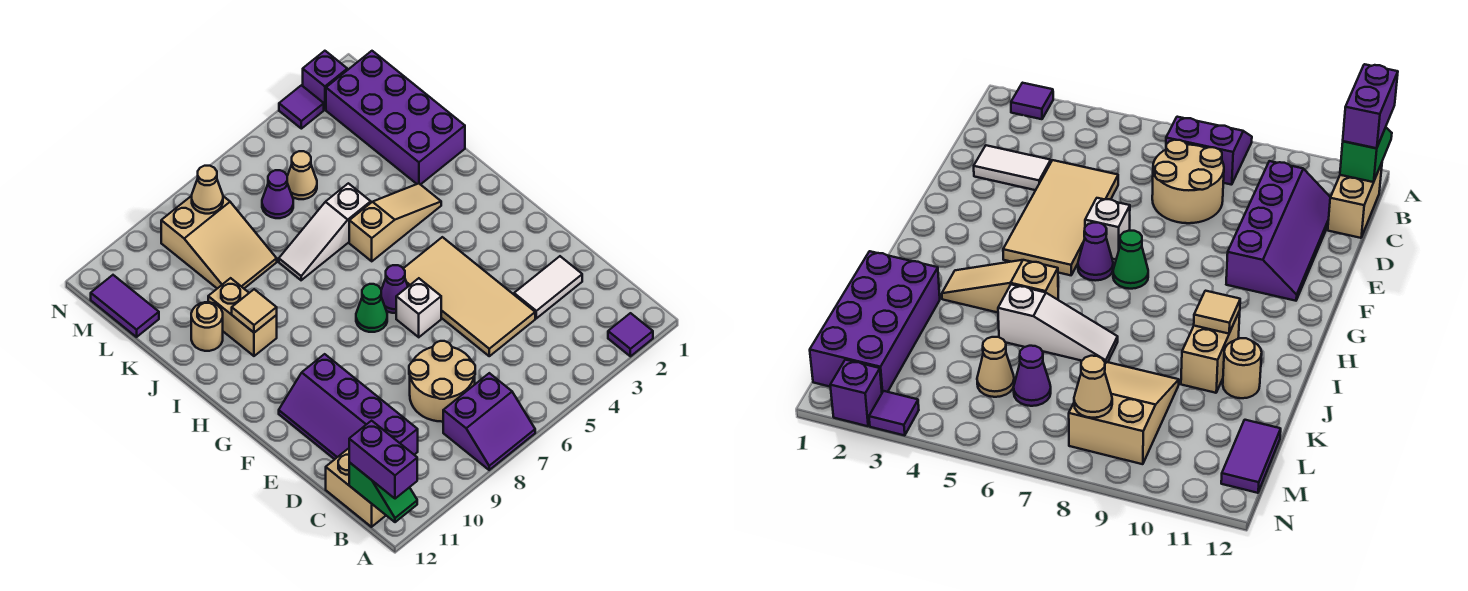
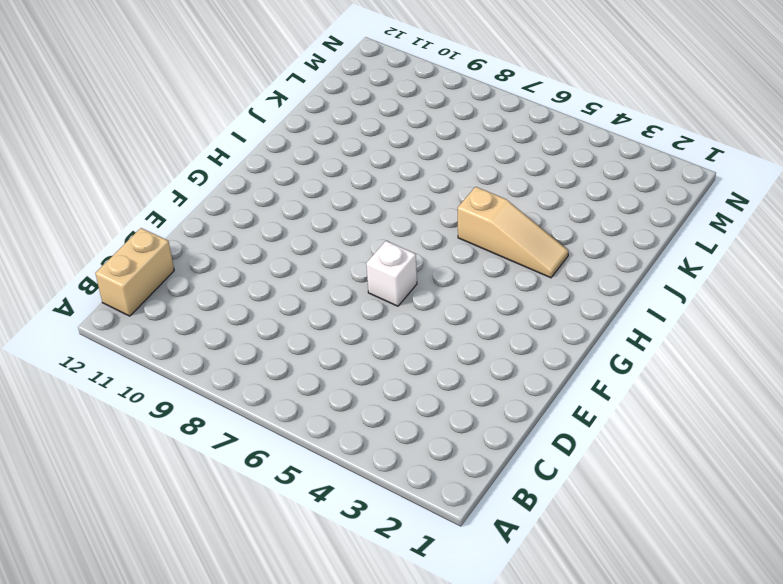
none -> purple 1x1 tile [608,313,653,356]
none -> purple 2x2 slope [443,373,535,470]
none -> tan 2x2 round brick [409,341,475,422]

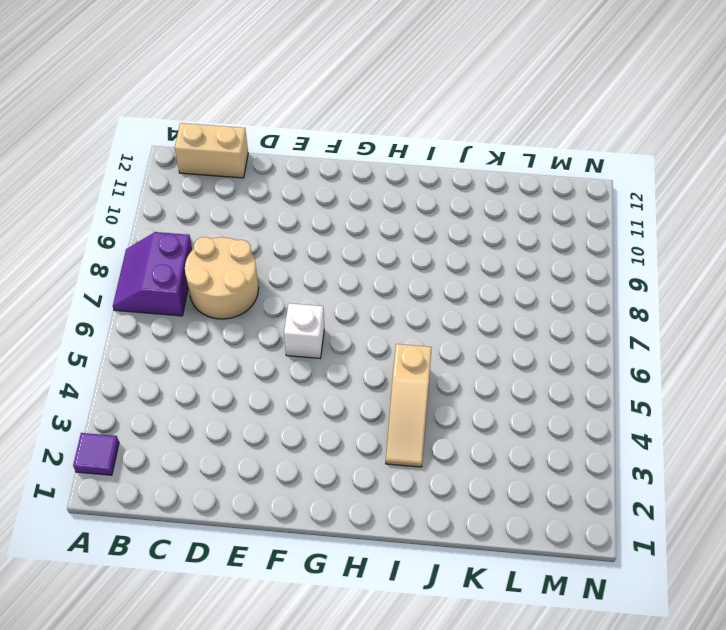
none -> purple 2x4 slope [279,354,418,459]
none -> white 1x2 tile [514,256,582,318]
none -> tan 2x4 tile [403,237,535,356]

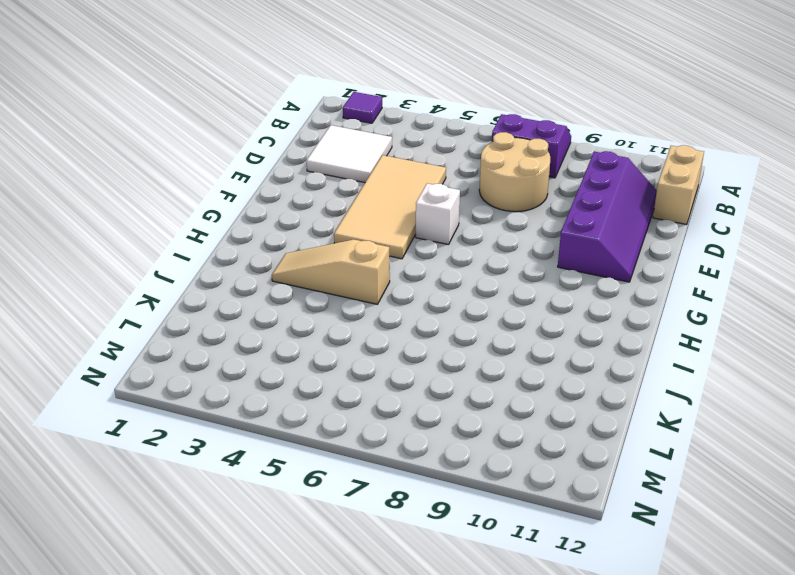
white 2x2 tile [307,125,392,183] -> white 1x2 tile [514,256,582,318]
none -> purple 1x1 cone [381,265,408,313]
none -> green 1x1 cone [356,284,387,332]
none -> tan 1x2 brick [208,278,277,356]

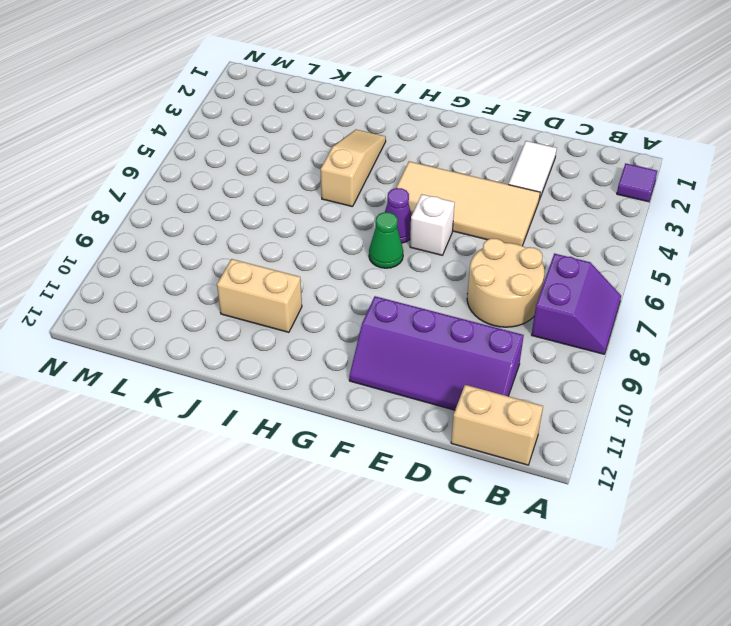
none -> purple 2x4 brick [326,51,465,185]
none -> white 1x3 slope [279,183,371,280]
none -> tan 1x1 round brick [191,302,223,351]

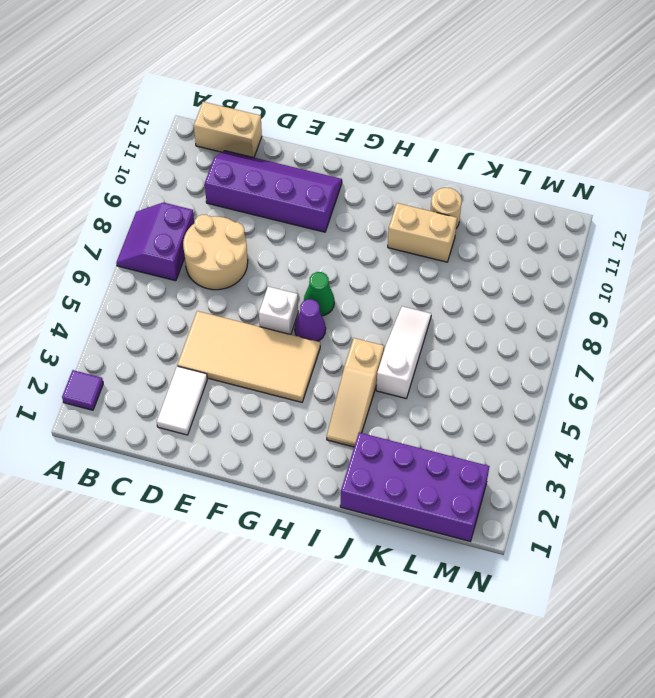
none -> tan 2x3 slope [161,196,277,289]
none -> tan 1x1 cone [287,151,317,199]
none -> purple 1x1 cone [262,170,293,218]

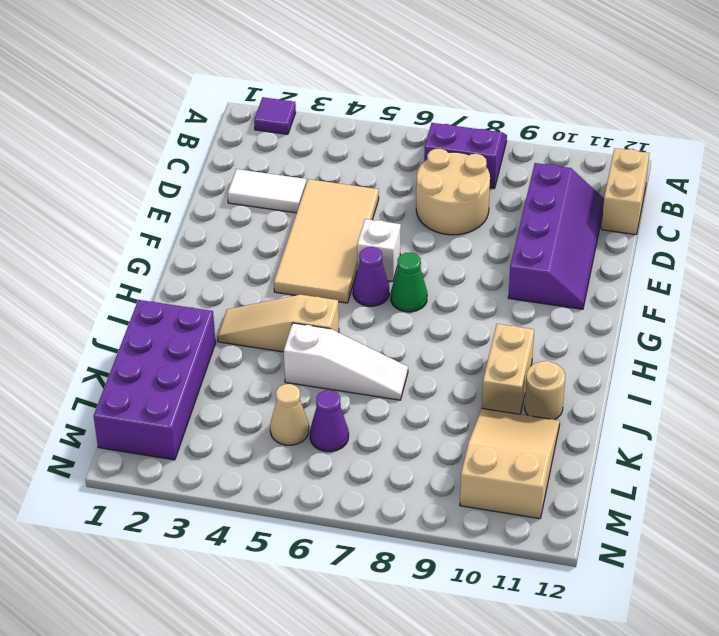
tan 2x3 slope [460,408,560,519] -> tan 2x3 slope moved to [161,196,277,289]
none -> purple 1x2 tile [91,275,159,337]
none -> purple 1x1 brick [303,51,347,110]
none -> purple 1x1 tile [279,85,324,129]

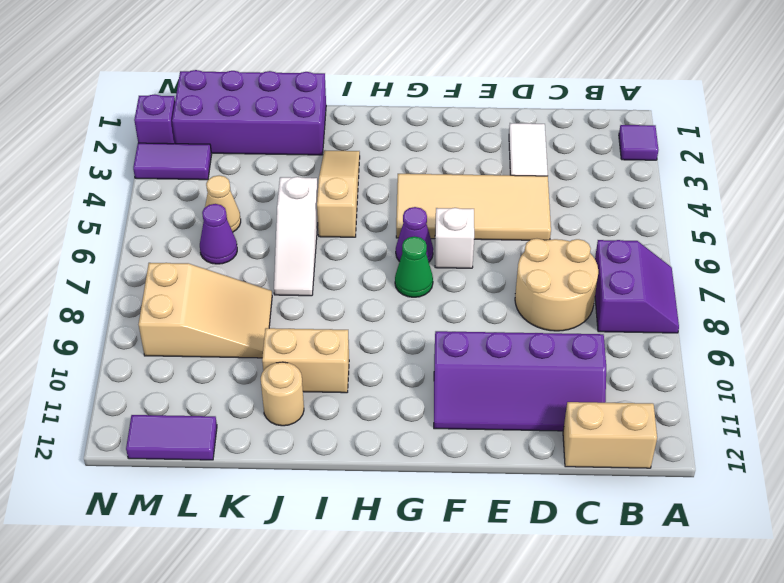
purple 1x2 tile [133,143,212,180] -> purple 1x1 tile [279,85,324,129]
none -> green 1x2 slope [349,462,417,522]
none -> tan 1x1 tile [232,289,277,333]
none -> tan 1x1 cone [192,166,223,214]

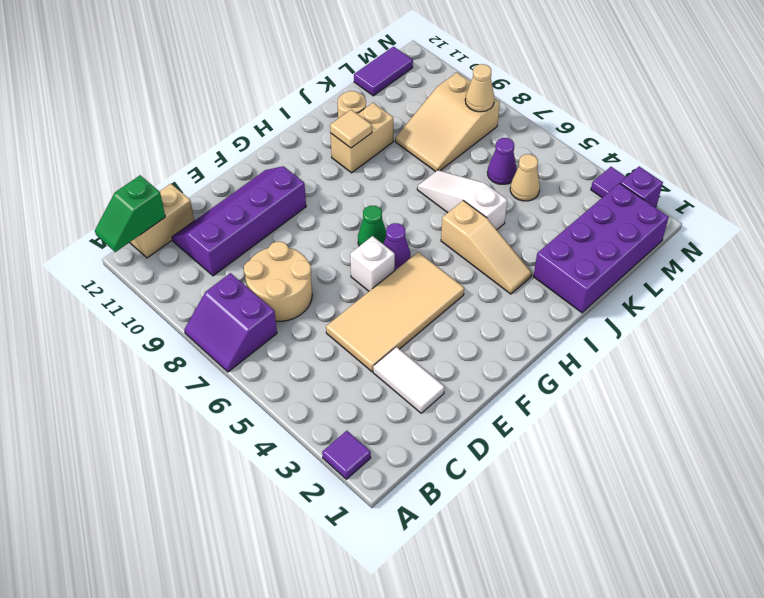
none -> purple 1x2 brick [349,421,417,499]

